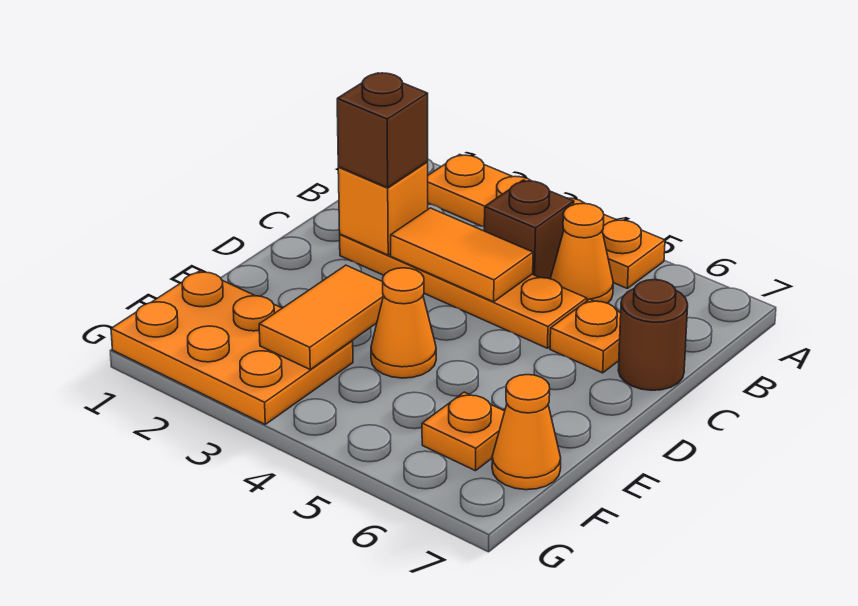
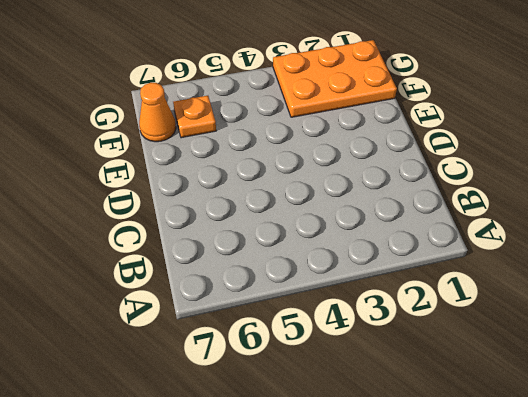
none -> orange 1x4 plate [428,154,665,288]
none -> brown 1x1 brick [484,180,574,279]
none -> orange 1x1 cone [550,203,613,303]

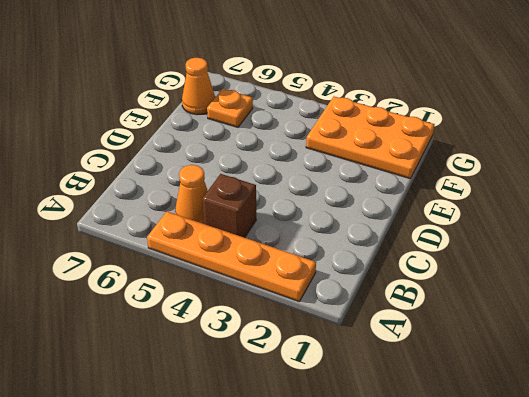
none -> orange 1x4 plate [340,234,587,348]
none -> orange 1x1 plate [550,299,621,373]
none -> brown 1x1 round brick [618,280,688,390]

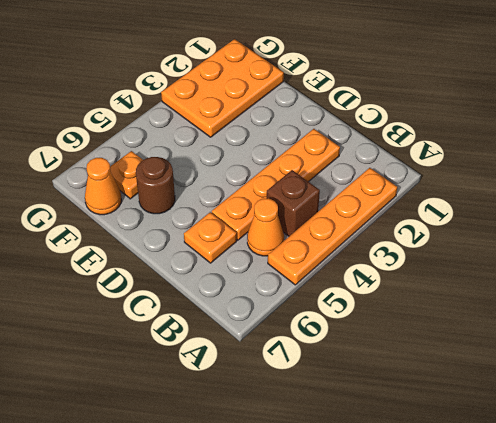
brown 1x1 round brick [136,157,175,214] -> brown 1x1 round brick moved to [618,280,688,390]
none -> orange 1x1 cone [371,268,436,378]
none -> orange 1x1 brick [338,162,428,255]
none -> orange 1x2 tile [391,208,533,302]

